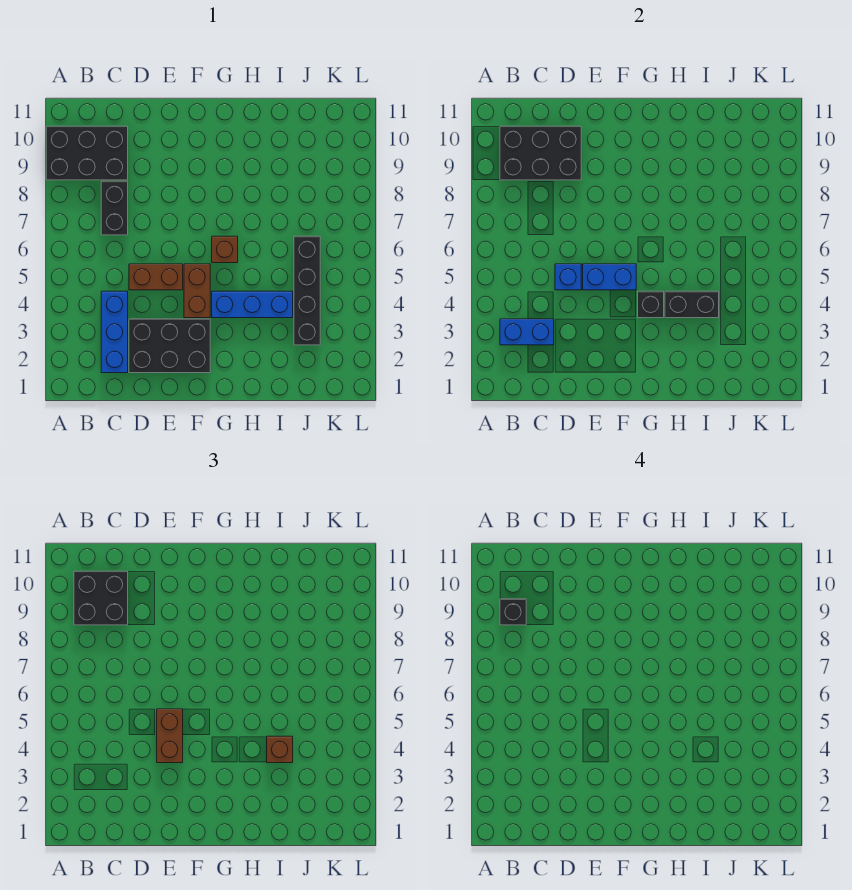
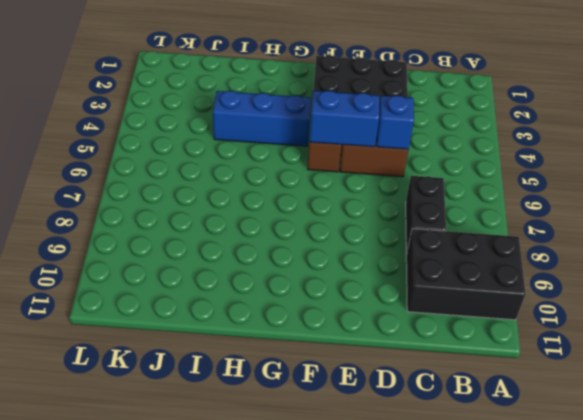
none -> blue 1x3 brick [101,291,128,373]
none -> brown 1x1 brick [212,236,238,263]
none -> black 1x4 brick [294,236,320,345]

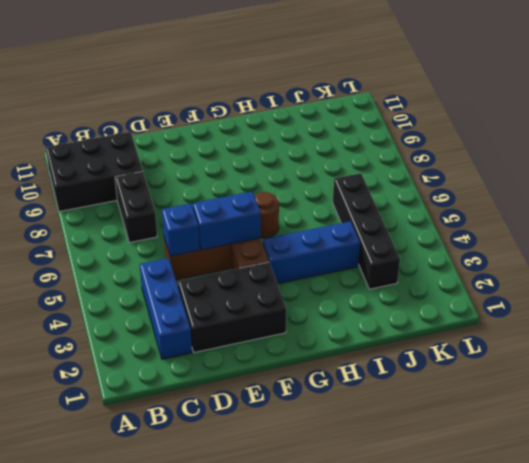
brown 1x1 round brick [254,192,279,238] -> brown 1x1 brick [212,236,238,263]
none -> blue 1x2 brick [500,319,554,345]
none -> black 2x3 brick [500,126,581,180]
none -> black 1x1 brick [638,291,664,318]

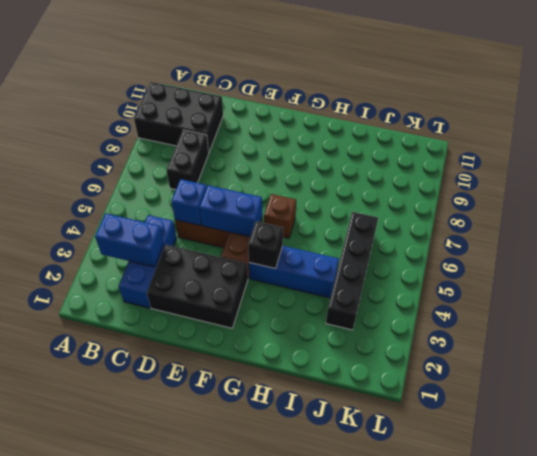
none -> black 2x3 brick [500,126,581,180]
none -> black 1x2 brick [665,291,719,318]
none -> black 2x2 brick [74,571,128,625]

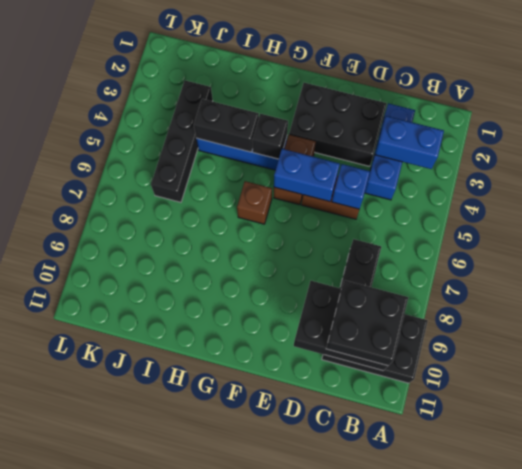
none -> brown 1x2 brick [157,709,183,763]
none -> brown 1x1 brick [267,736,293,763]
none -> black 1x1 brick [500,599,526,625]

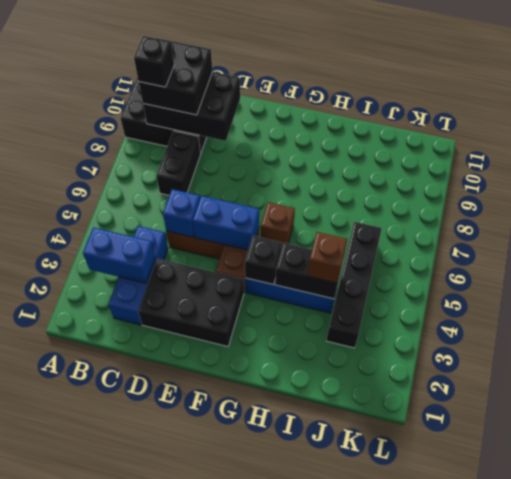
none -> brown 1x2 brick [157,709,183,763]

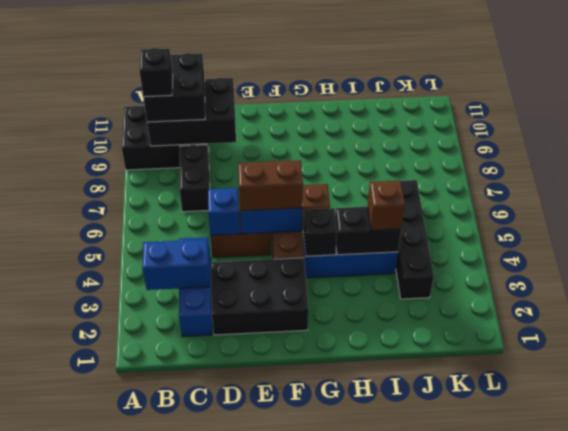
brown 1x2 brick [238,160,303,211] -> brown 1x2 brick turned to [157,709,183,763]

